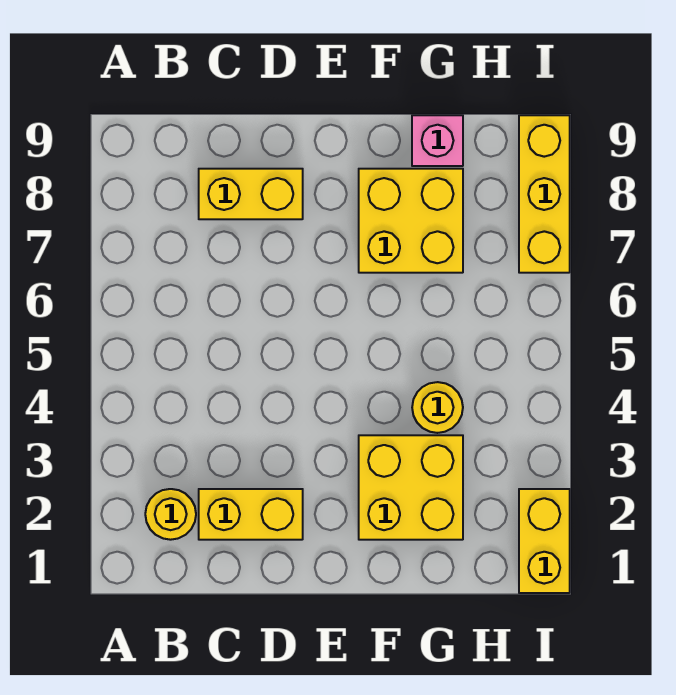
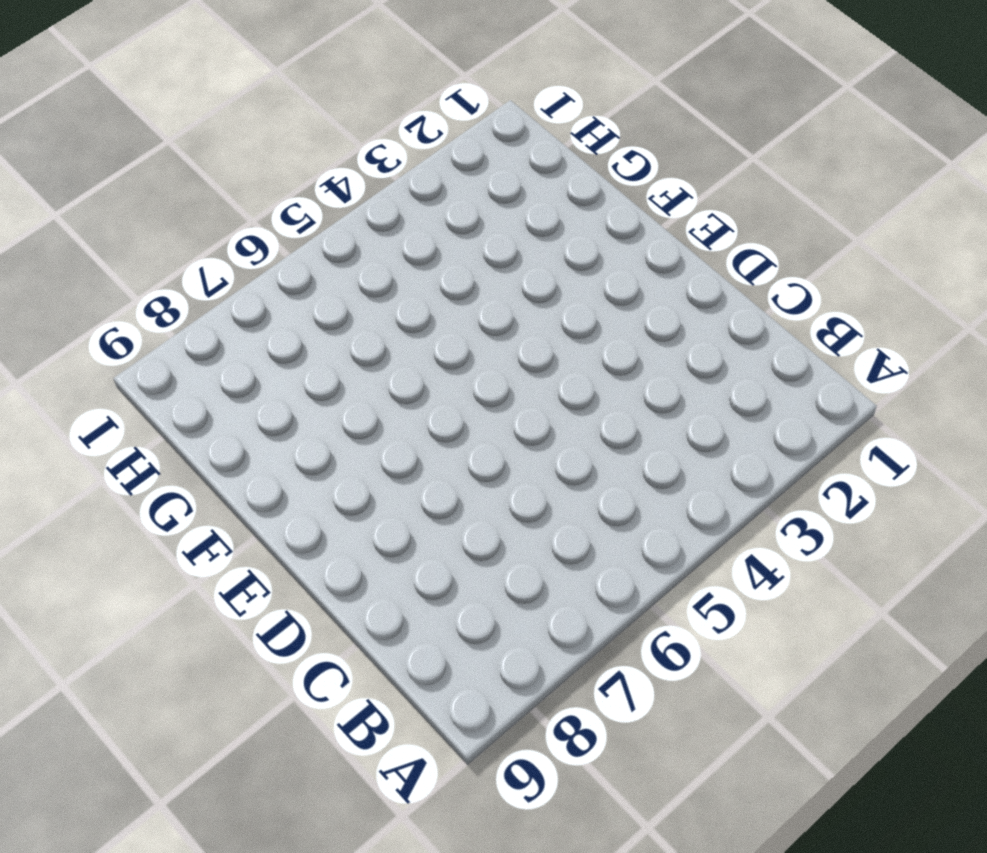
none -> yellow 1x1 round brick [145,489,196,540]
none -> yellow 1x2 brick [199,489,303,540]

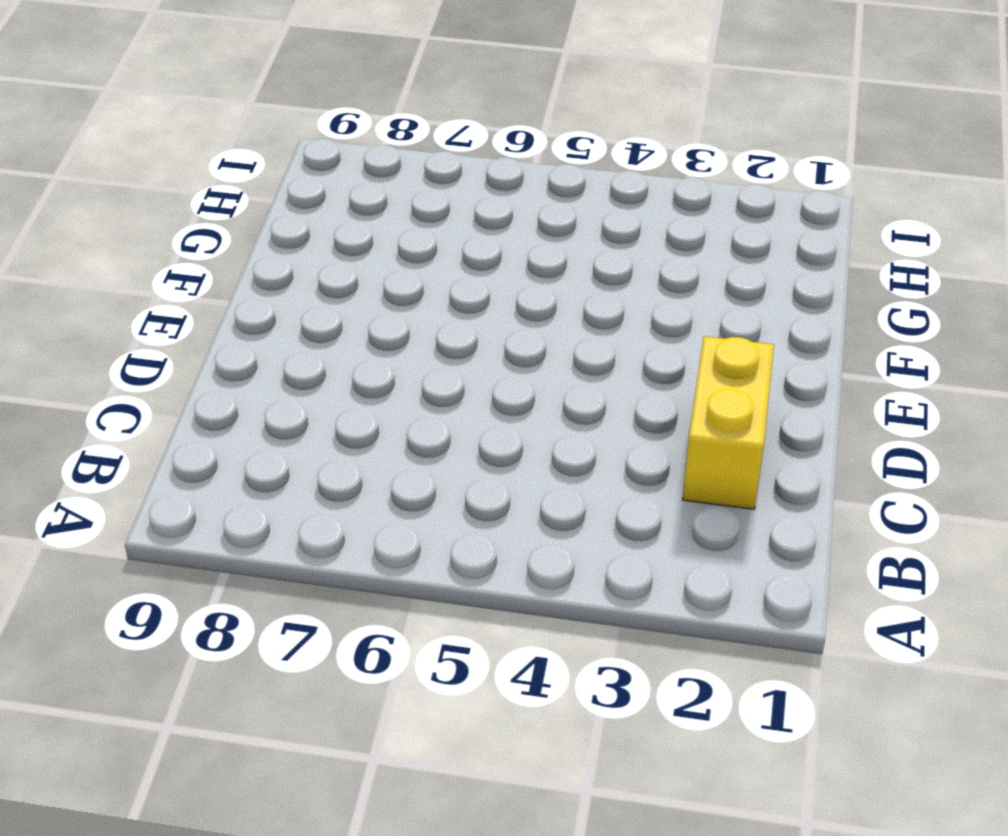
none -> yellow 1x1 round brick [145,489,196,540]
none -> yellow 1x2 brick [199,169,303,219]

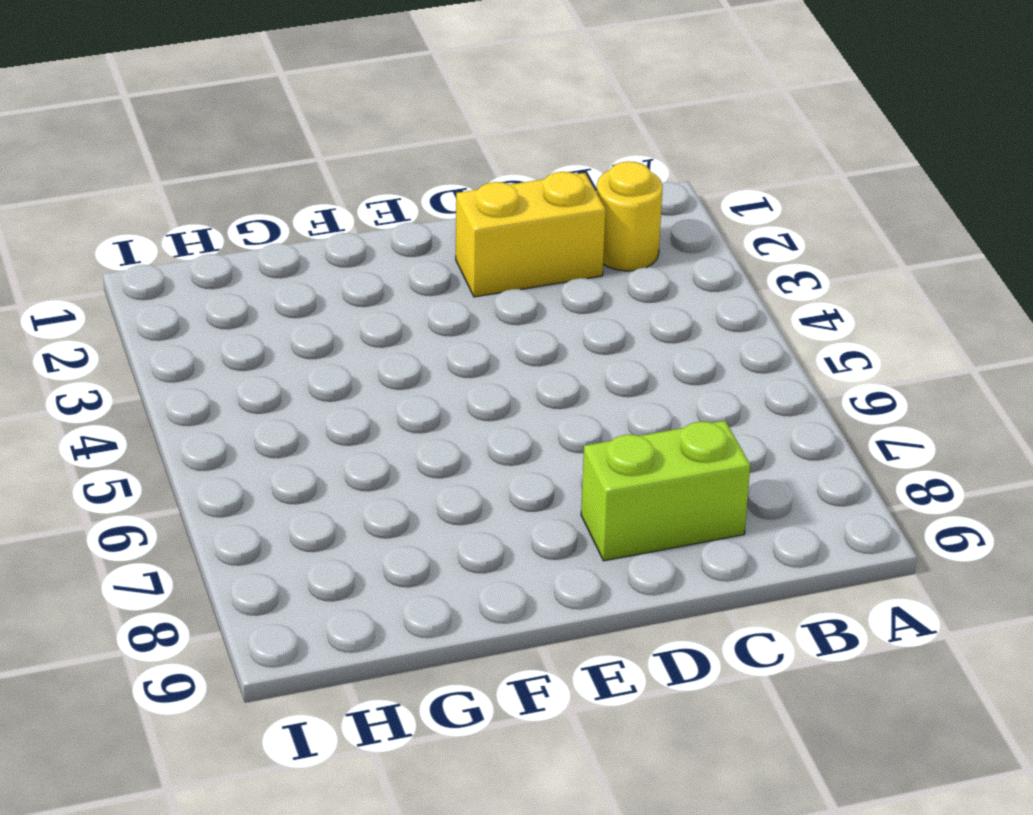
lime 1x2 brick [581,421,750,561] -> yellow 1x2 brick [199,169,303,219]
none -> yellow 2x2 brick [359,435,463,540]
none -> yellow 2x2 brick [359,169,463,273]

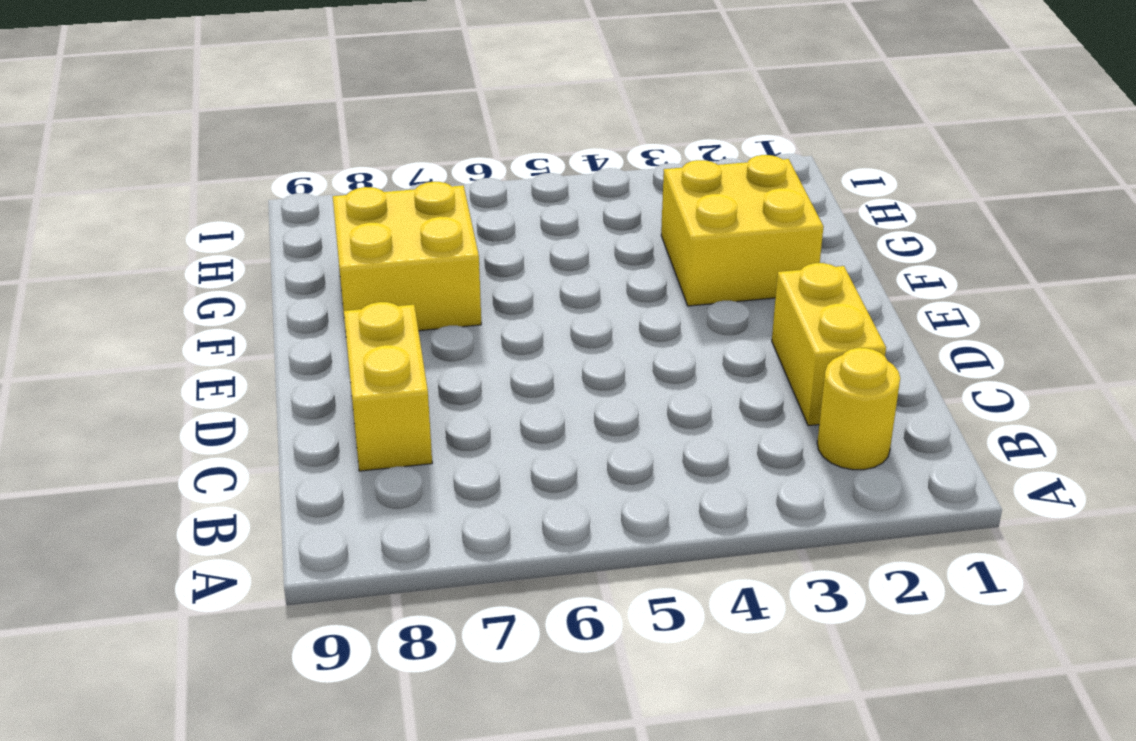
none -> yellow 1x1 round brick [412,382,463,433]
none -> pink 1x1 brick [412,115,463,166]

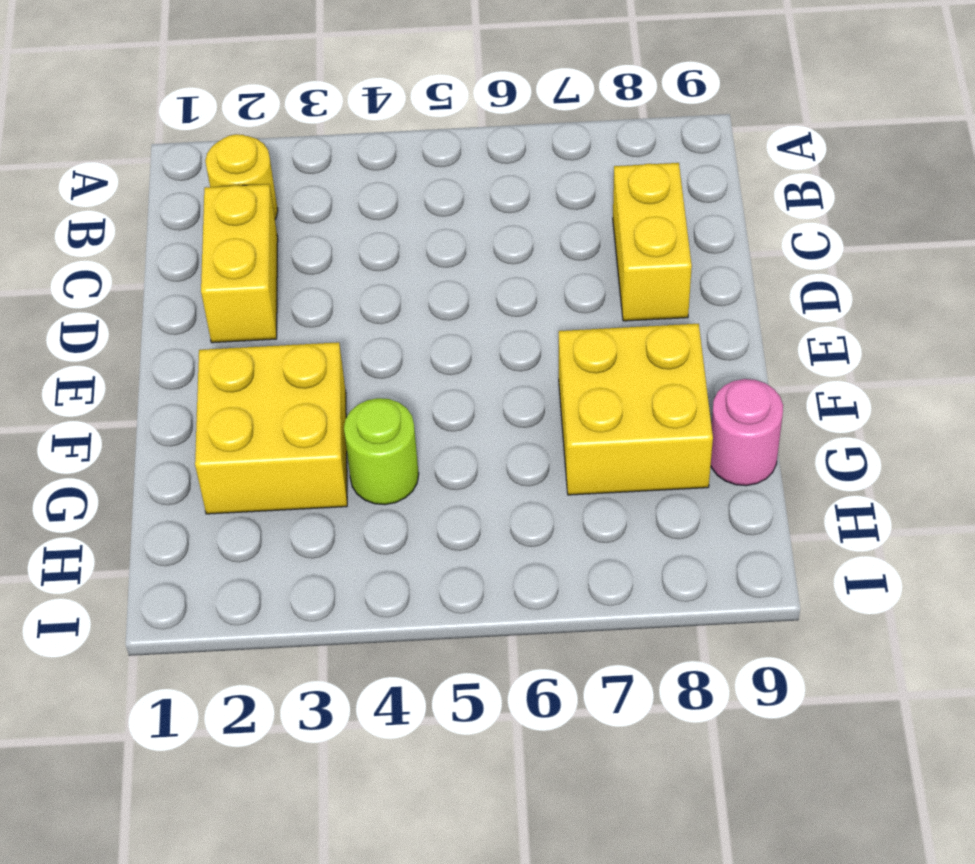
lime 1x1 round brick [344,398,419,505] -> yellow 1x1 round brick [412,382,463,433]
pink 1x1 round brick [711,379,783,486] -> pink 1x1 brick [412,115,463,166]
none -> yellow 1x2 brick [519,489,570,593]
none -> yellow 1x3 brick [519,115,570,273]

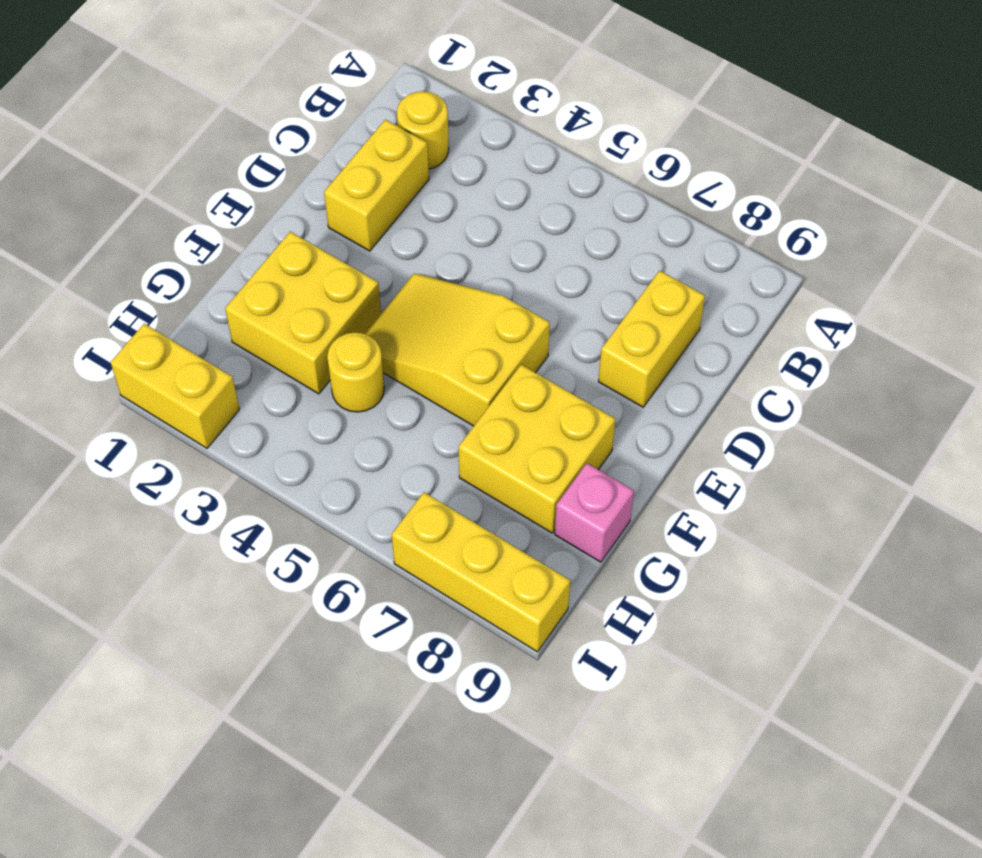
yellow 2x3 slope [365,273,550,426] -> none

